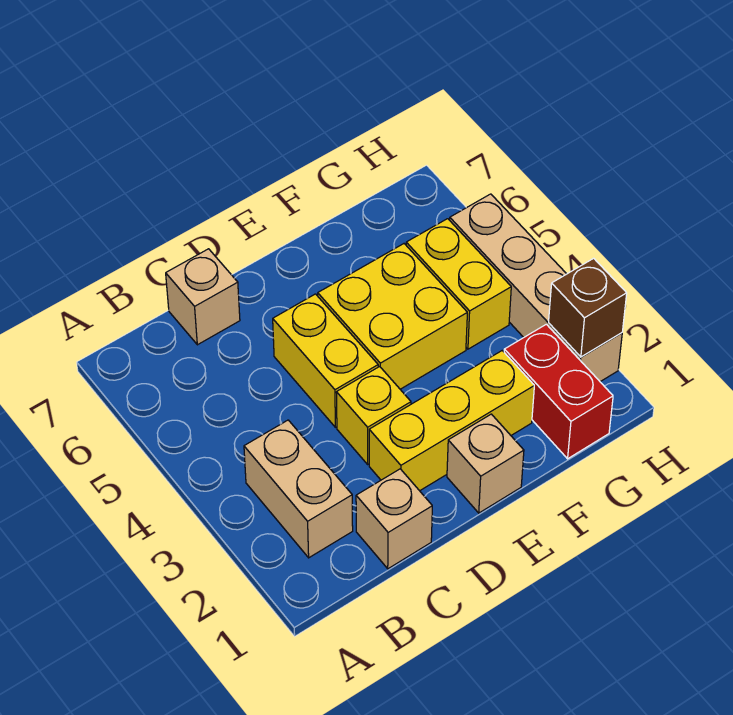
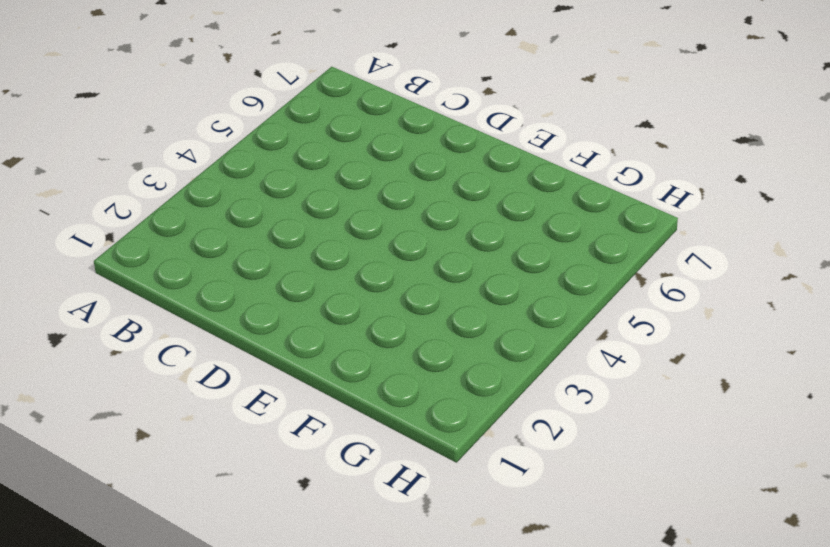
none -> tan 1x2 brick [244,420,353,558]
none -> tan 1x1 brick [356,469,432,569]
none -> tan 1x1 brick [166,249,240,345]

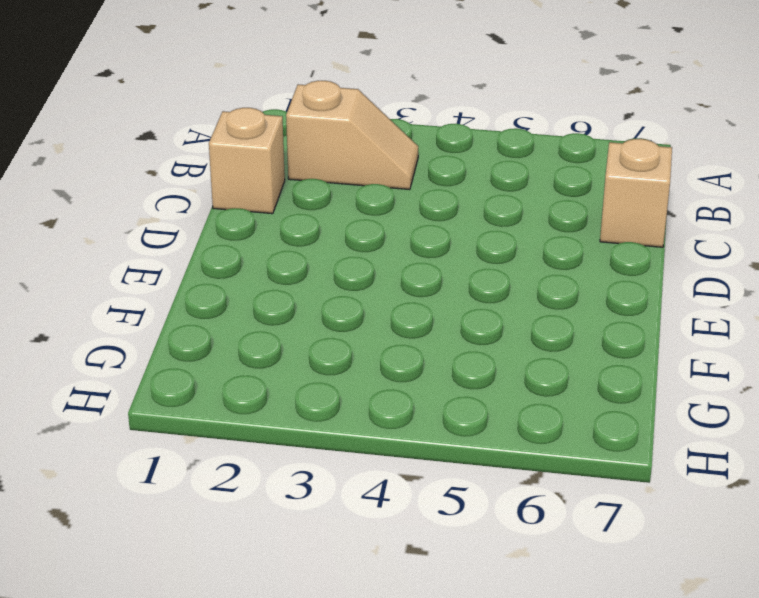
tan 1x2 slope [286,81,418,190] -> tan 1x2 brick [244,420,353,558]
none -> yellow 1x3 brick [369,351,534,491]
none -> yellow 1x1 brick [336,366,411,464]
none -> yellow 1x2 brick [273,294,378,427]

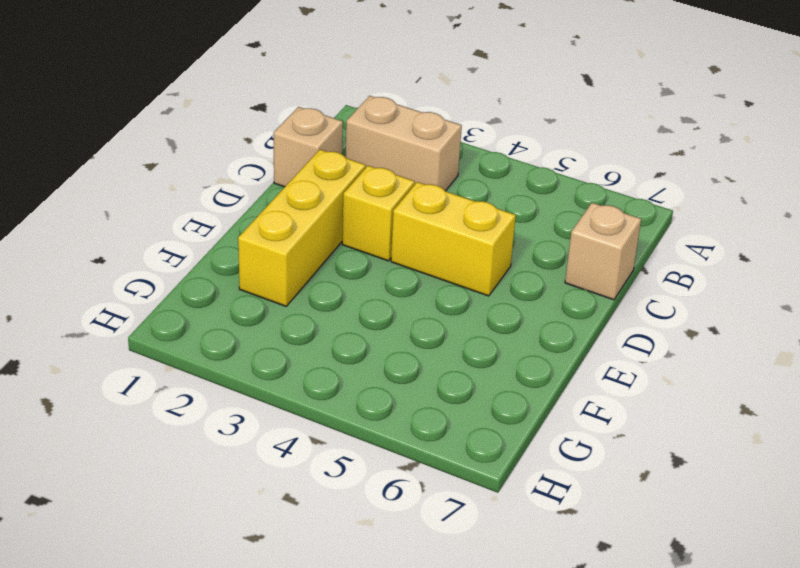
none -> tan 1x1 brick [447,414,524,513]
none -> yellow 2x2 brick [318,244,467,389]
none -> red 1x2 brick [504,324,613,459]

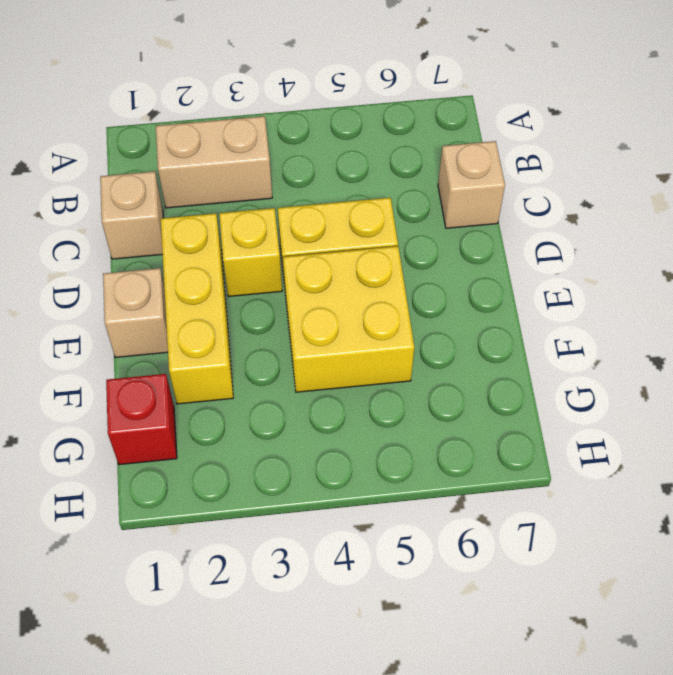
red 1x1 brick [106,374,177,465] -> red 1x2 brick [504,324,613,459]
none -> yellow 1x2 brick [406,219,511,349]
none -> tan 1x4 brick [450,194,622,382]
none -> brown 1x1 brick [549,258,627,357]

